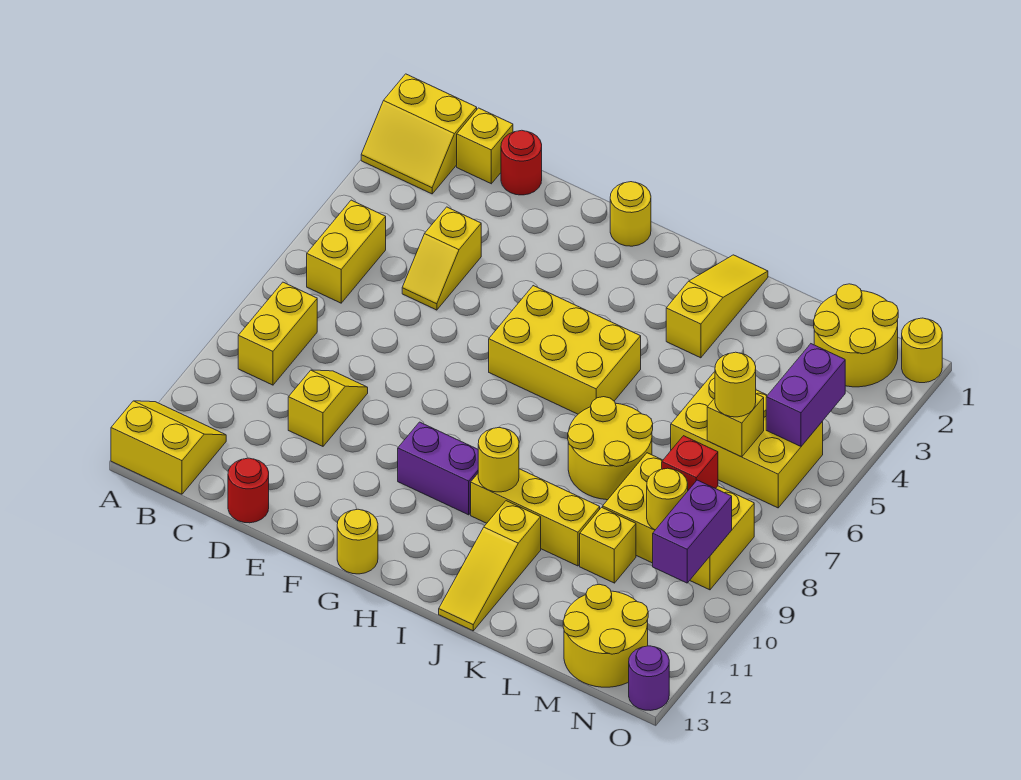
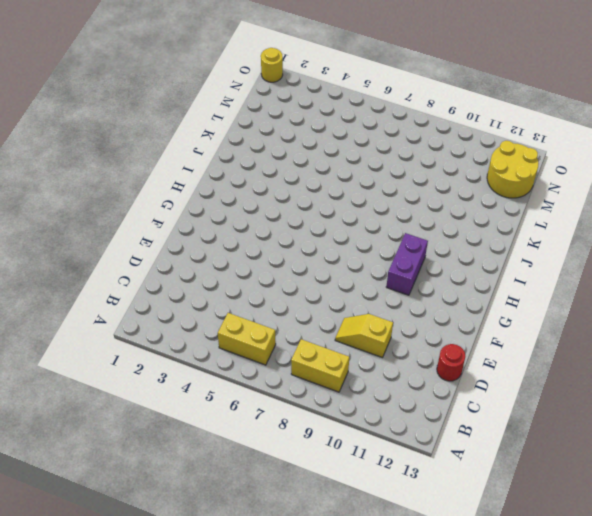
none -> yellow 2x2 slope [361,74,477,194]
none -> yellow 2x2 slope [111,401,226,494]
none -> yellow 1x1 brick [457,108,513,184]
none -> red 1x1 round brick [501,130,542,195]

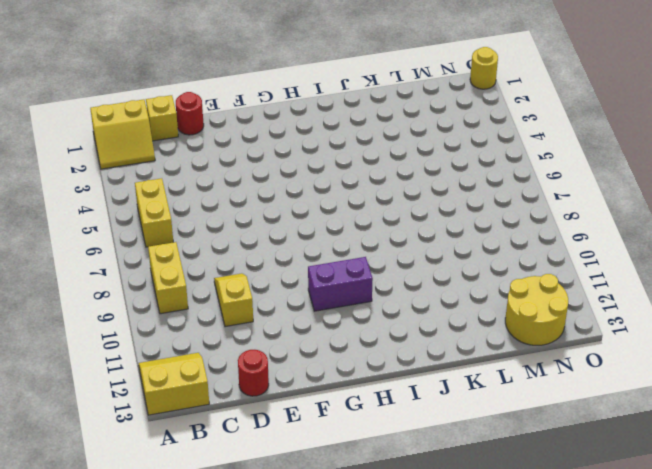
none -> yellow 1x2 slope [402,207,481,310]
none -> yellow 1x1 round brick [610,182,651,246]
none -> yellow 2x3 brick [489,286,641,414]
none -> yellow 1x1 round brick [337,509,378,574]

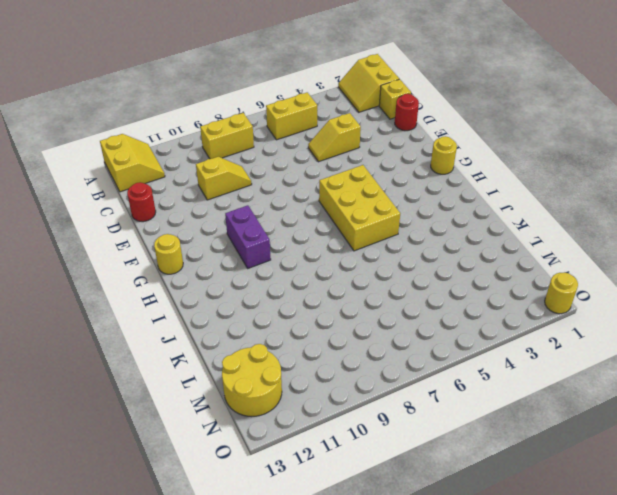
none -> yellow 1x3 brick [471,469,600,566]
none -> yellow 1x3 slope [666,255,768,358]
none -> yellow 2x2 round brick [568,397,653,500]
none -> yellow 1x3 slope [439,501,541,631]

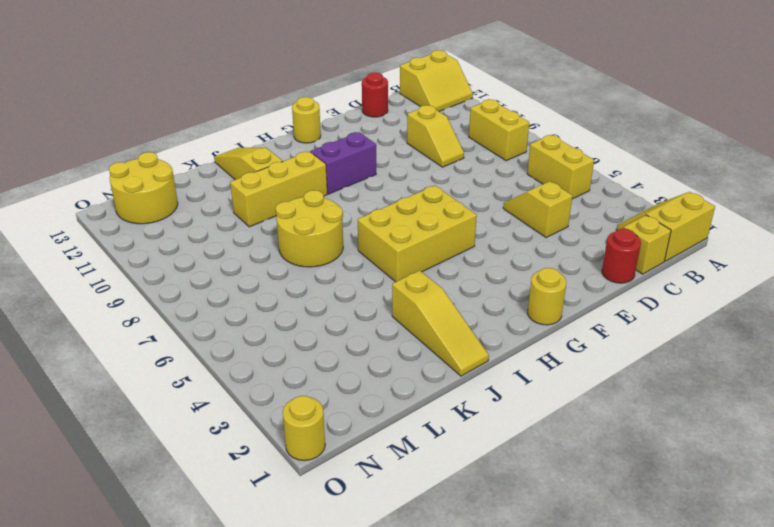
none -> yellow 2x3 brick [671,372,823,508]
none -> yellow 2x3 brick [603,453,754,590]
none -> yellow 1x1 brick [580,507,636,583]
none -> yellow 2x2 round brick [814,284,898,387]

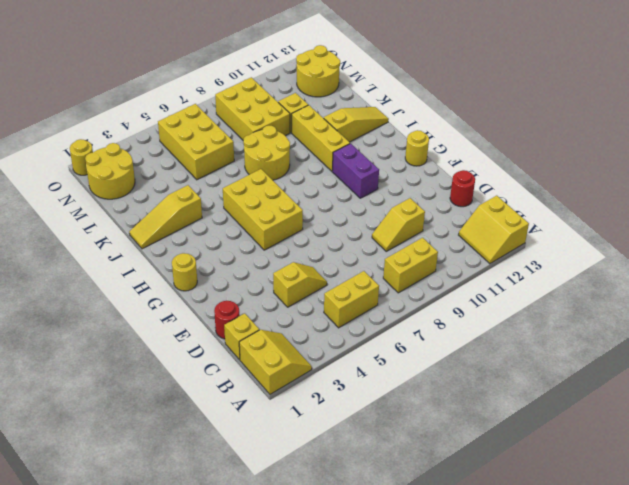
none -> purple 1x1 round brick [629,646,669,711]
none -> yellow 1x1 round brick [478,428,519,492]
none -> yellow 1x1 brick [707,394,764,457]
none -> red 1x1 brick [662,436,718,490]

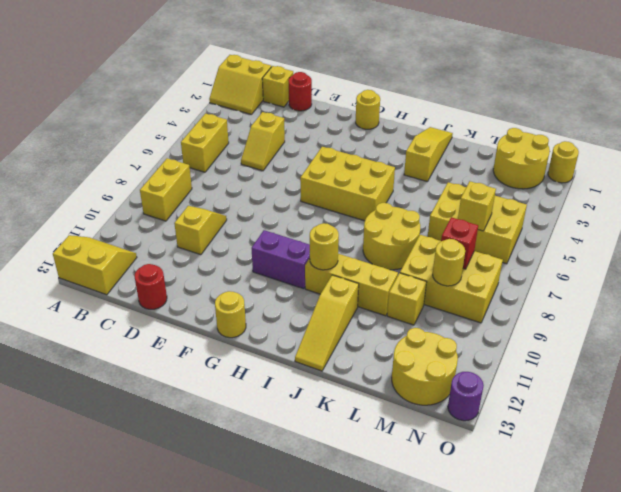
none -> purple 1x2 brick [766,344,845,446]
none -> purple 1x2 brick [653,480,732,583]
none -> yellow 1x1 round brick [715,352,756,417]

